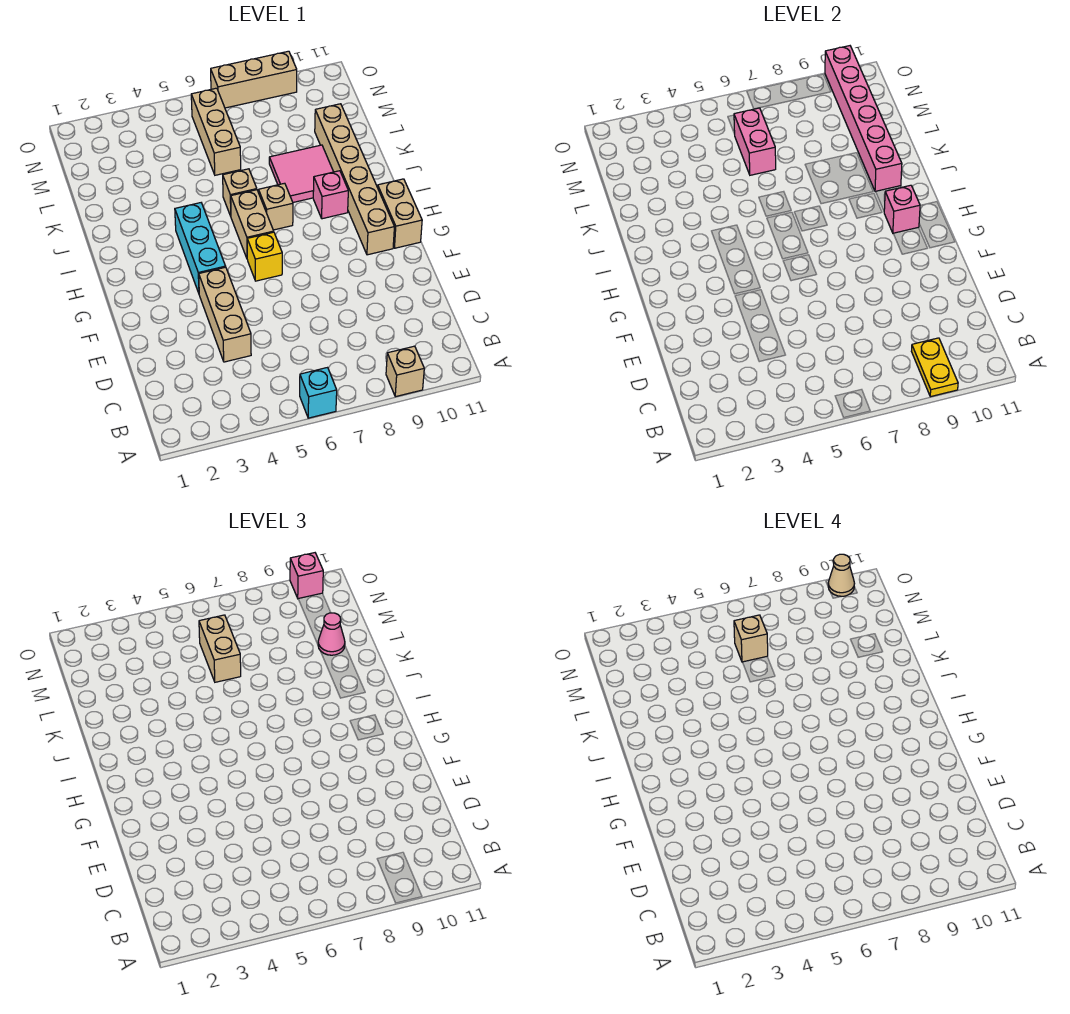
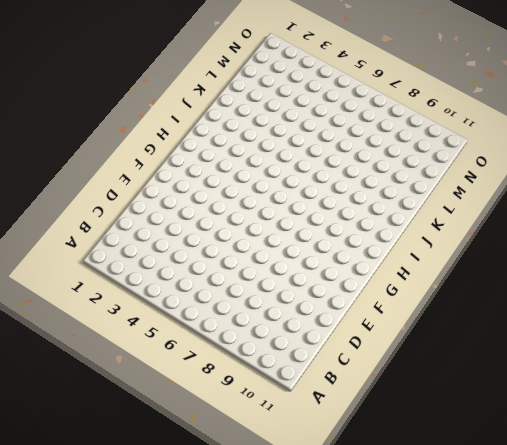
none -> cyan 1x1 brick [300,368,337,418]
none -> tan 1x1 brick [386,346,424,397]
none -> tan 1x3 brick [199,267,251,362]

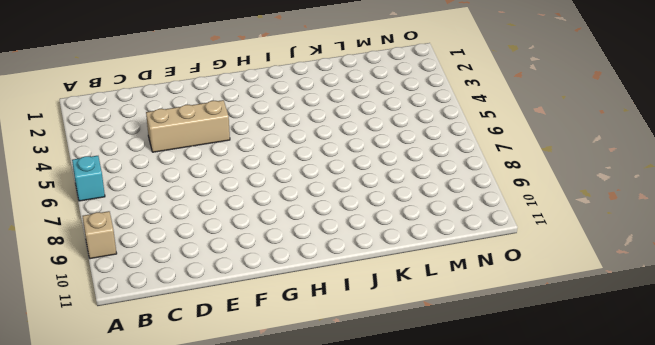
none -> cyan 1x3 brick [175,203,226,293]
none -> yellow 1x1 brick [247,232,282,281]
none -> tan 1x6 brick [315,104,394,255]

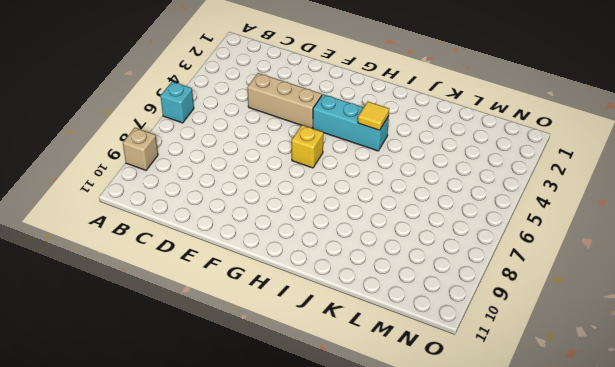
yellow 1x1 tile [358,102,389,130] -> none
none -> tan 1x6 brick [315,104,394,255]
none -> tan 1x2 brick [378,179,422,248]
none -> tan 1x2 brick [231,190,274,258]

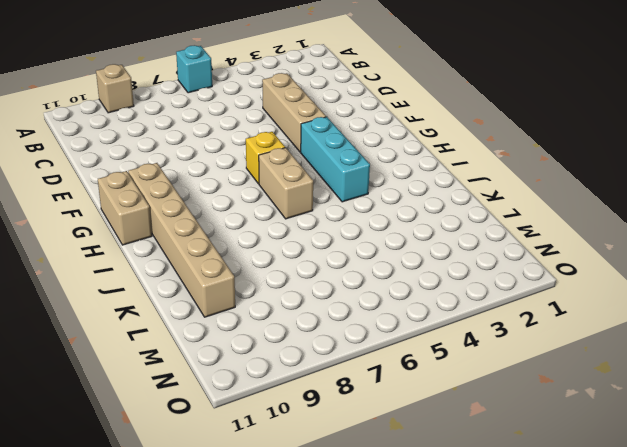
none -> tan 1x1 brick [259,183,293,230]
none -> pink 1x1 brick [313,171,348,219]
none -> tan 1x1 brick [223,169,257,216]

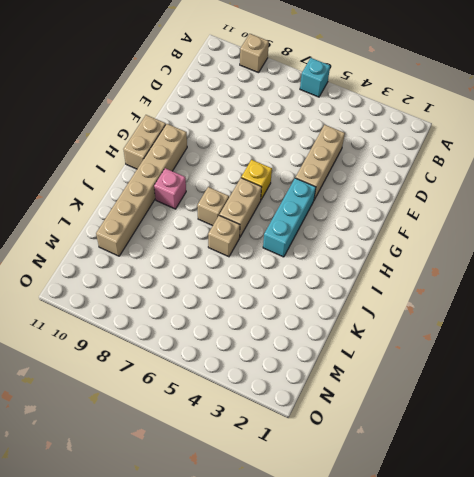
none -> pink 2x2 tile [269,145,333,202]
none -> tan 1x3 brick [191,88,241,175]
none -> tan 1x3 brick [211,51,297,108]

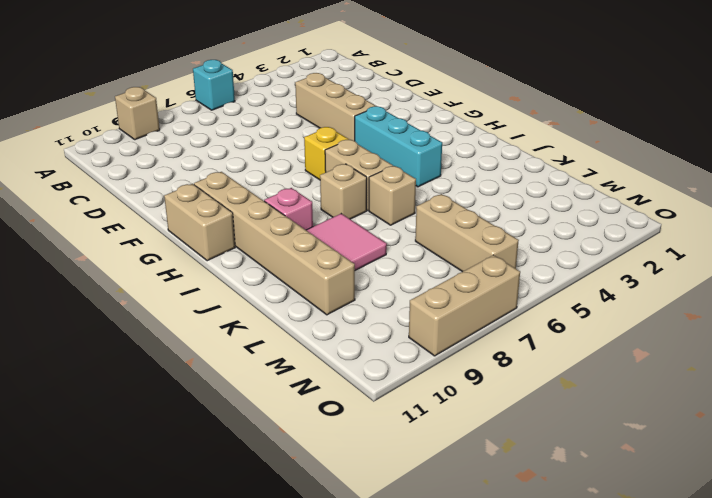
none -> yellow 1x2 plate [911,338,958,397]
none -> pink 1x1 brick [884,185,920,233]
none -> pink 1x6 brick [825,46,902,192]

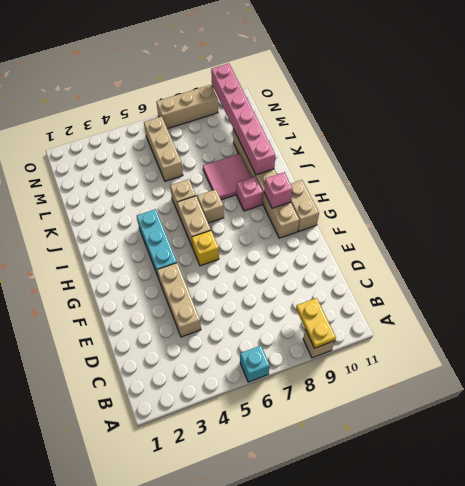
none -> pink 1x2 brick [734,108,776,175]
none -> tan 1x2 brick [199,615,241,682]
none -> pink 1x1 cone [318,613,345,655]

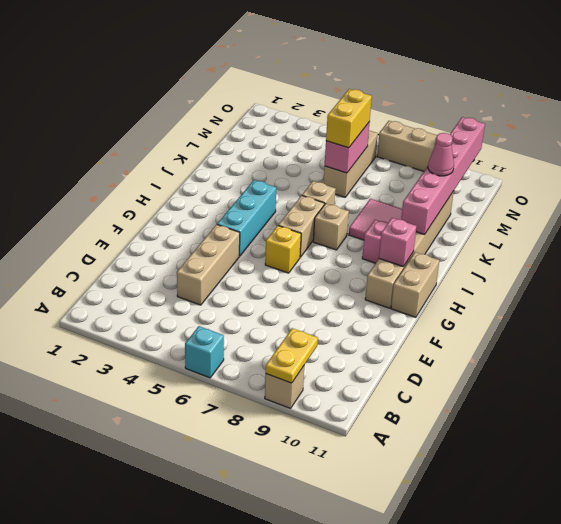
yellow 1x2 brick [326,89,372,148] -> tan 1x2 brick [199,615,241,682]
none -> pink 1x1 brick [290,553,323,599]
none -> tan 1x1 brick [734,615,768,662]
none -> tan 1x1 cone [828,554,854,596]

